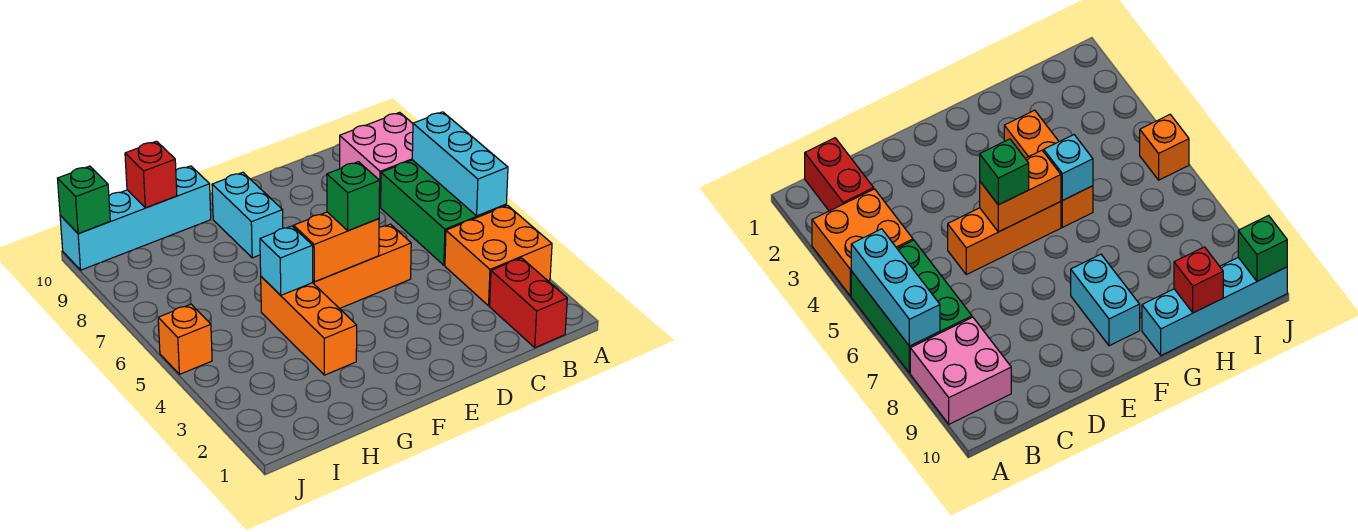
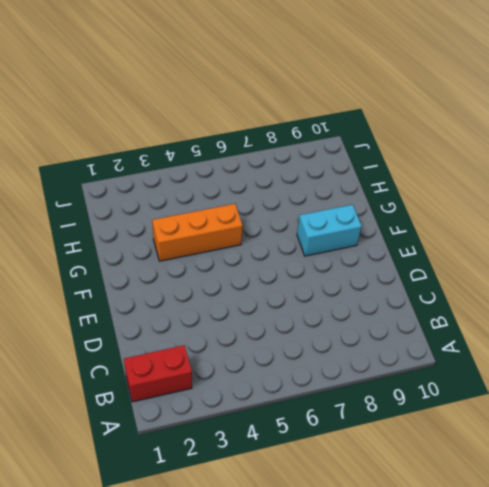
none -> orange 2x2 brick [445,205,552,306]
none -> green 2x3 brick [381,160,506,265]
none -> pink 2x2 brick [340,112,413,207]

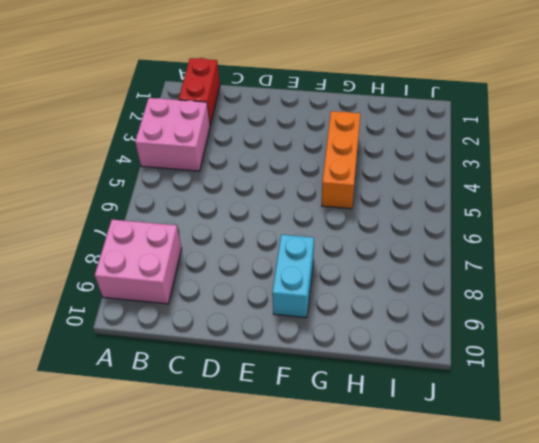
pink 2x2 brick [135,98,210,171] -> orange 2x2 brick [445,205,552,306]
none -> green 2x3 brick [381,160,506,265]
none -> orange 1x3 brick [313,224,411,309]
none -> cyan 1x4 brick [60,166,211,270]

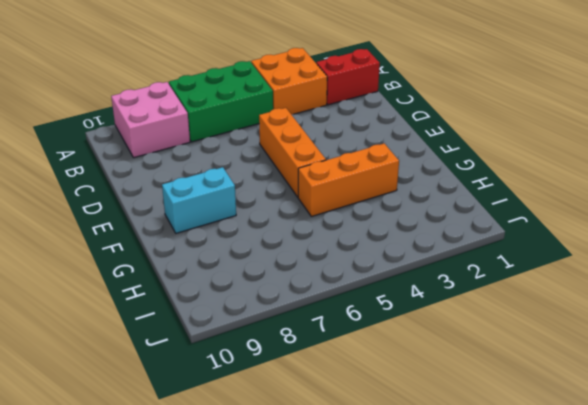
none -> cyan 1x4 brick [60,166,211,270]
none -> orange 1x1 brick [158,304,212,374]
none -> cyan 1x3 brick [412,112,508,216]

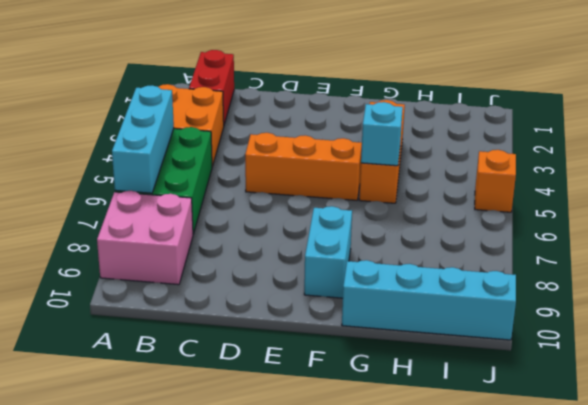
none -> orange 1x2 brick [294,212,379,282]
none -> red 1x1 brick [125,141,177,208]
none -> green 1x1 brick [57,166,110,234]

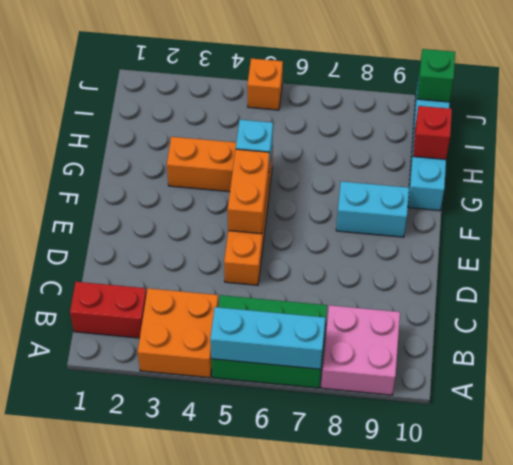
none -> green 1x1 brick [327,162,380,231]

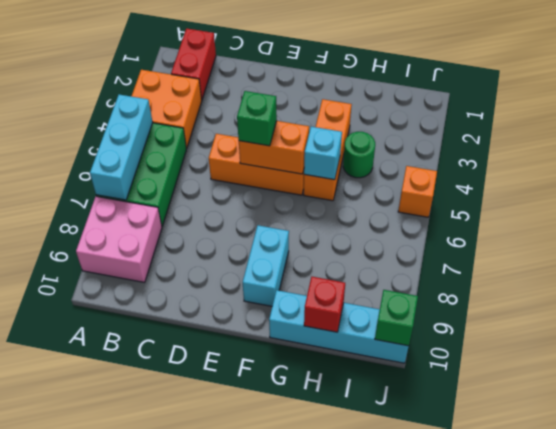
green 1x1 round brick [343,132,375,178] -> none

